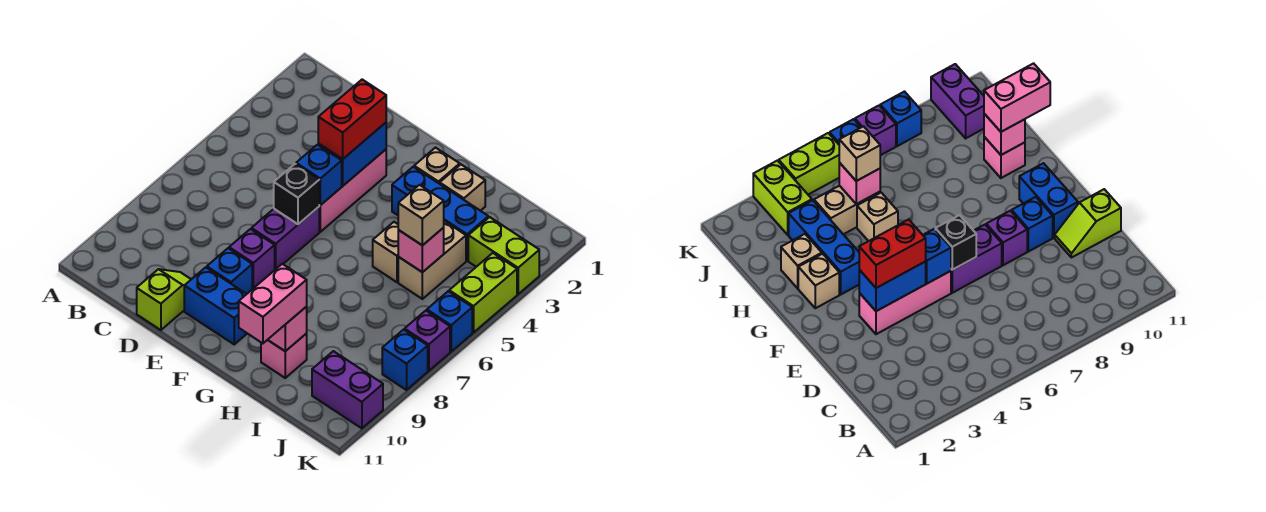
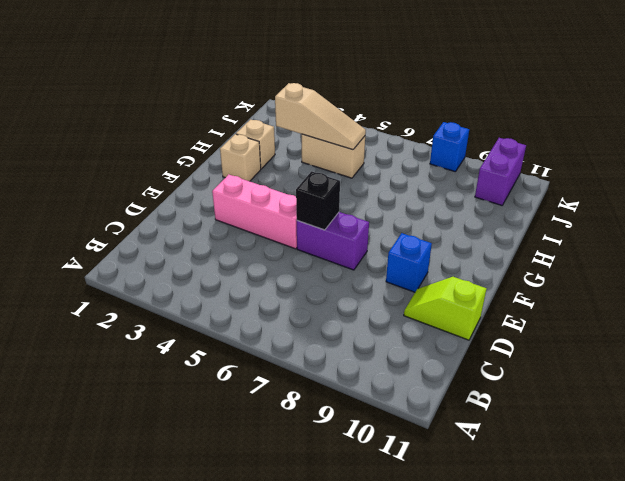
tan 1x3 slope [275,83,366,150] -> pink 1x1 brick [398,228,444,272]
none -> purple 1x1 brick [229,229,275,289]
none -> blue 1x2 brick [184,267,247,344]
none -> blue 1x3 brick [392,167,488,261]

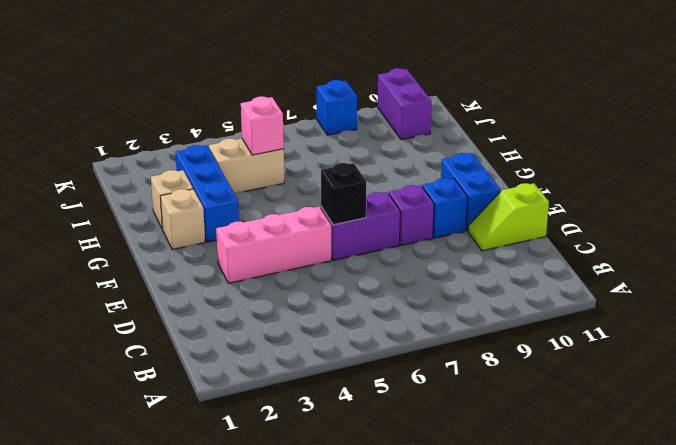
none -> tan 1x1 brick [373,222,398,282]
none -> pink 1x1 brick [261,333,307,378]
none -> lime 1x2 brick [468,217,539,294]

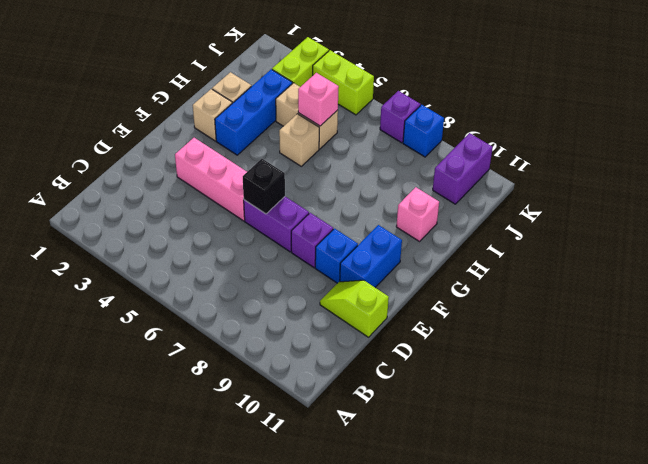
none -> blue 1x1 brick [427,291,472,352]
none -> blue 1x2 brick [318,123,386,186]
none -> blue 1x1 brick [296,145,342,205]

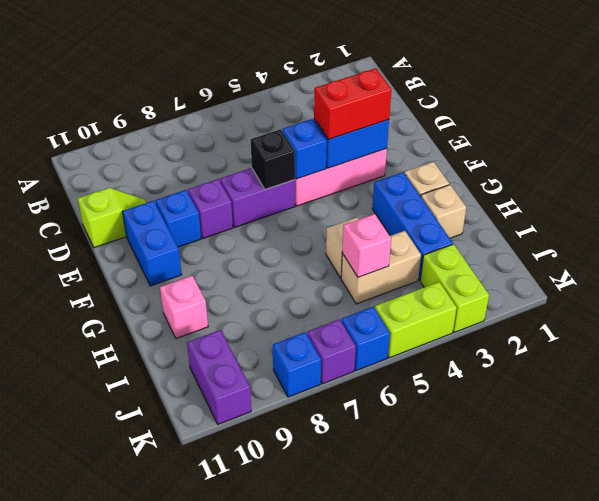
none -> pink 1x1 brick [268,307,307,351]
none -> pink 1x2 brick [239,264,307,343]
none -> tan 1x1 brick [398,185,444,245]

